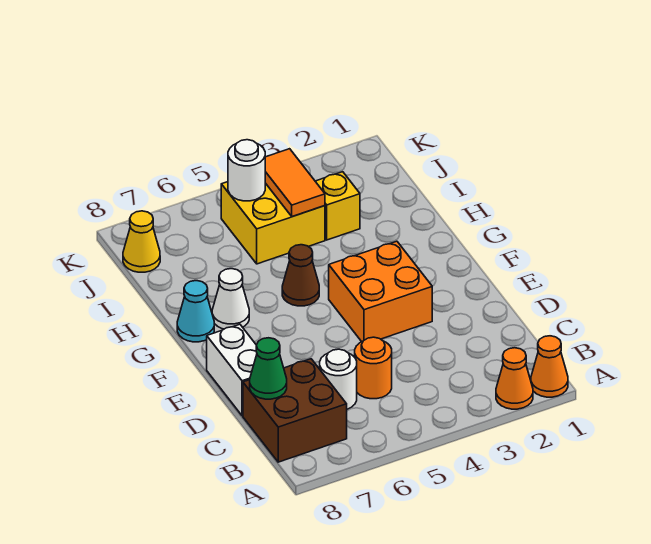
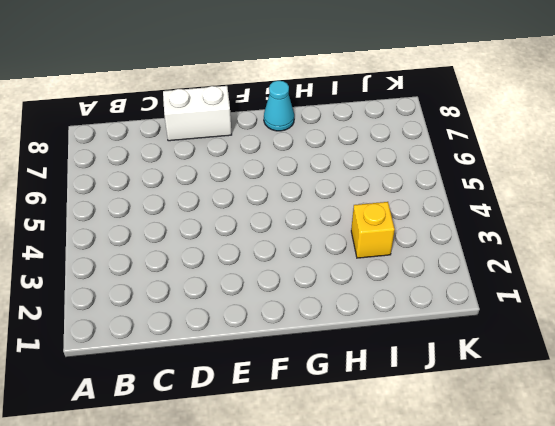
none -> orange 1x1 cone [531,336,568,397]
none -> orange 1x1 cone [496,348,533,409]
none -> brown 2x2 brick [243,359,347,462]

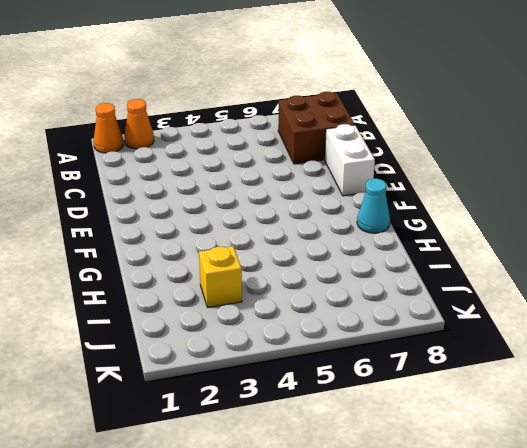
none -> orange 1x1 round brick [355,337,392,399]
none -> white 1x1 round brick [320,349,357,409]
none -> orange 2x2 brick [329,241,432,342]

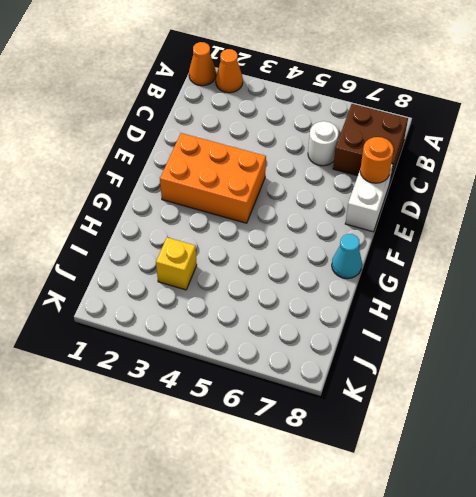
orange 1x1 round brick [360,137,394,183] -> orange 1x1 round brick moved to [355,337,392,399]
orange 2x3 brick [160,133,266,223] -> orange 2x2 brick [329,241,432,342]
none -> brown 1x1 cone [282,245,319,306]
none -> white 1x1 cone [212,269,249,329]
none -> yellow 2x2 brick [221,182,325,264]

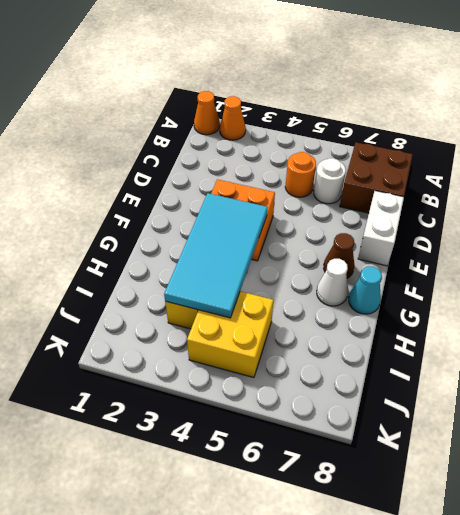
cyan 2x4 tile [164,193,267,318] -> orange 1x2 tile [265,149,325,217]
brown 1x1 cone [324,233,354,278] -> brown 1x1 cone moved to [282,245,319,306]
none -> yellow 1x1 cone [123,211,160,272]
none -> green 1x1 cone [250,338,287,399]
none -> white 1x1 round brick [228,140,265,201]

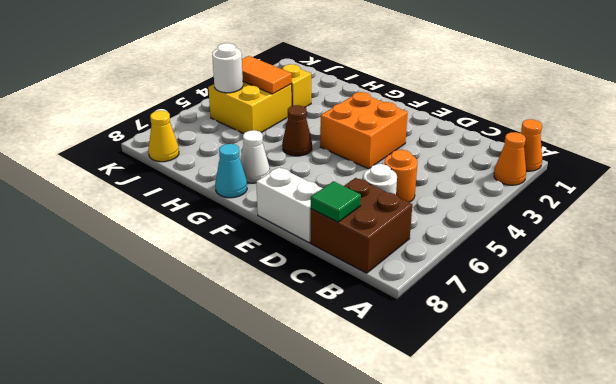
green 1x1 tile [311,181,361,222] -> green 1x1 cone [250,338,287,399]

